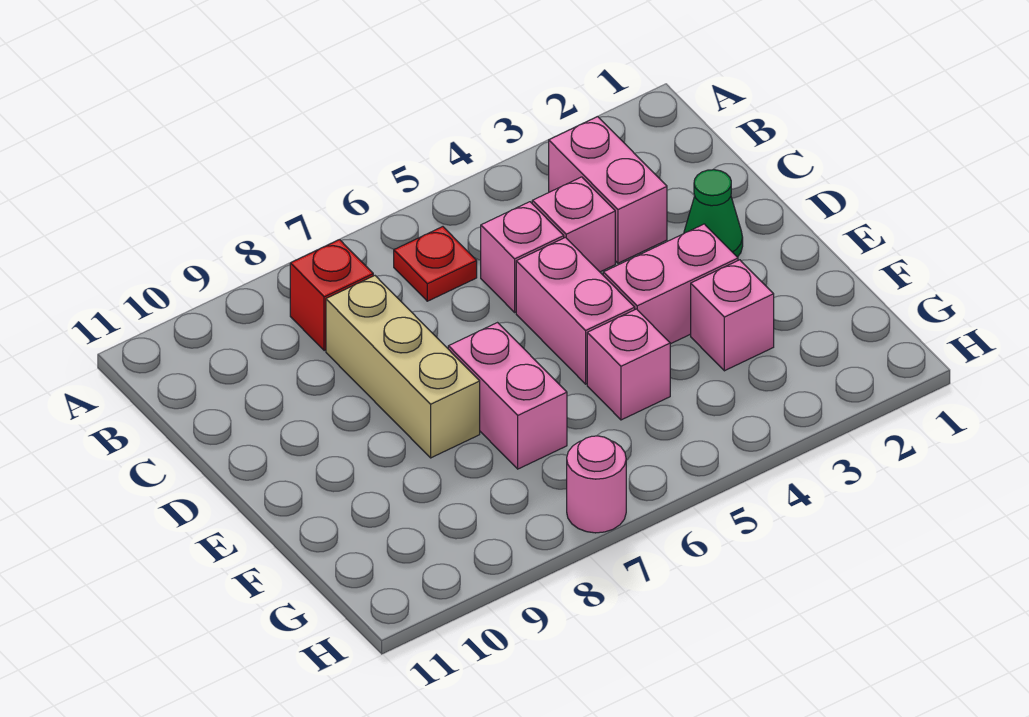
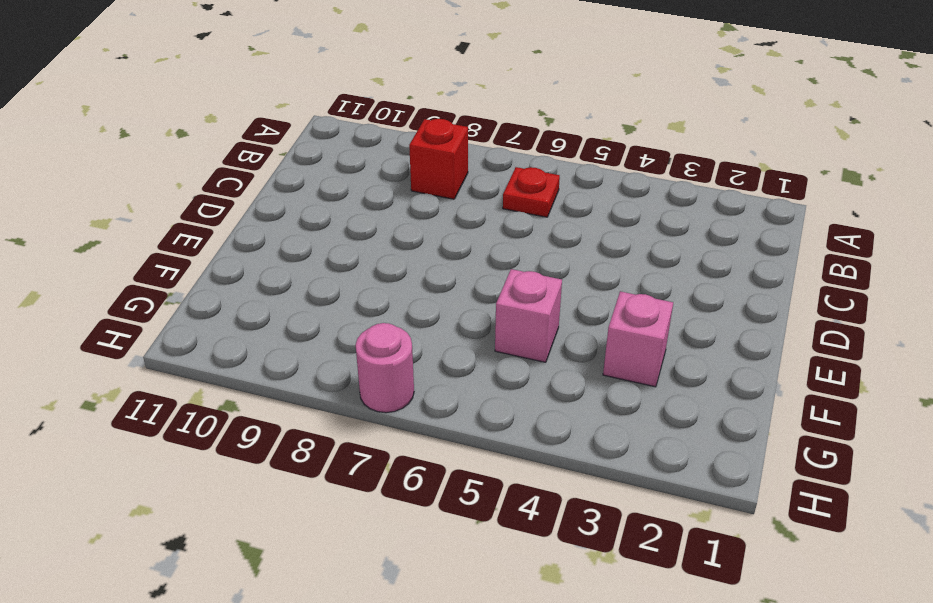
none -> pink 1x2 brick [549,117,667,263]
none -> pink 1x1 brick [532,177,615,272]
none -> pink 1x1 brick [481,202,564,312]

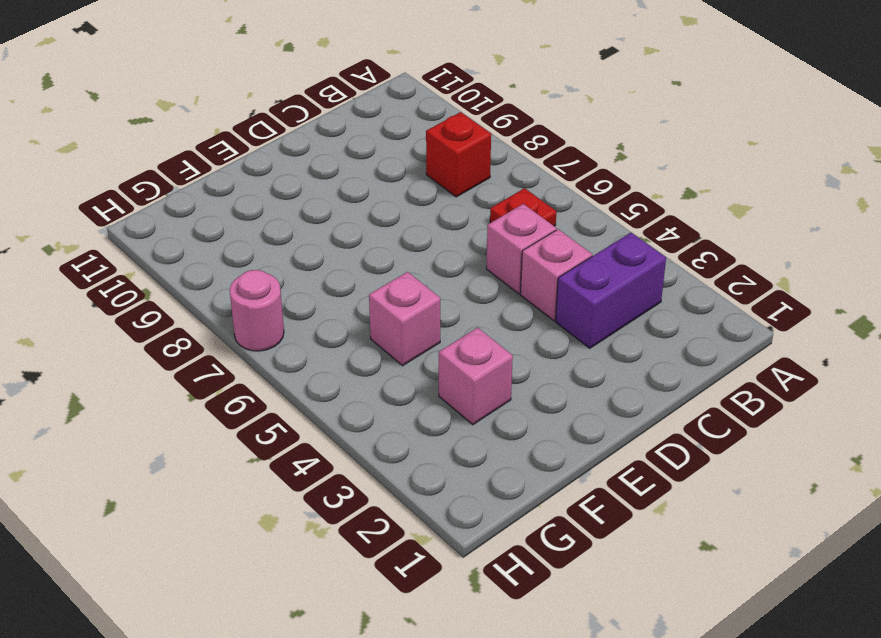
purple 1x2 brick [556,233,666,348] -> pink 1x2 brick [549,117,667,263]
none -> tan 1x3 brick [326,276,480,458]
none -> green 1x1 cone [684,170,743,257]
none -> pink 1x2 brick [516,237,635,384]

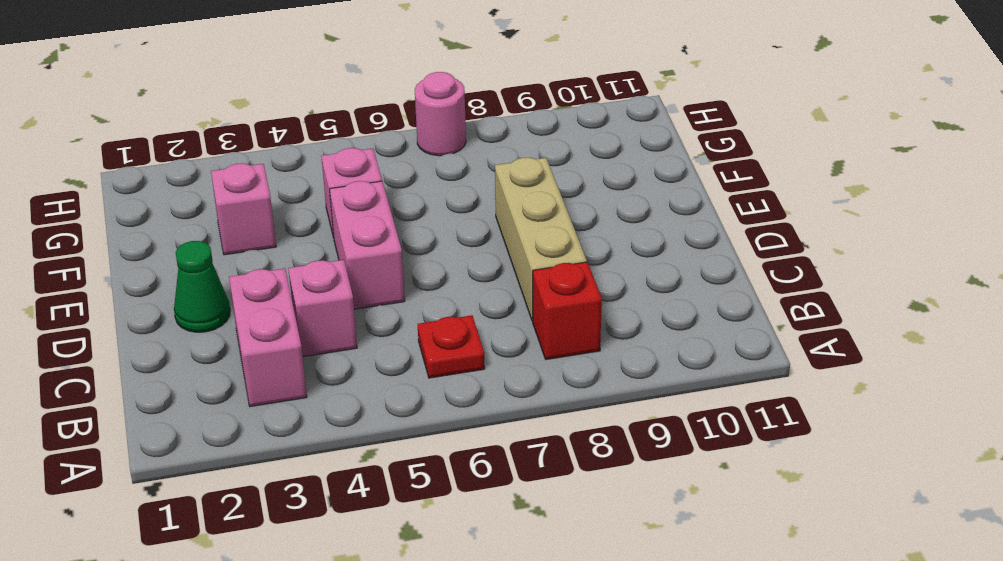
none -> pink 1x1 brick [481,202,564,312]
none -> pink 1x2 brick [603,224,738,344]
none -> pink 1x2 brick [448,323,567,469]

